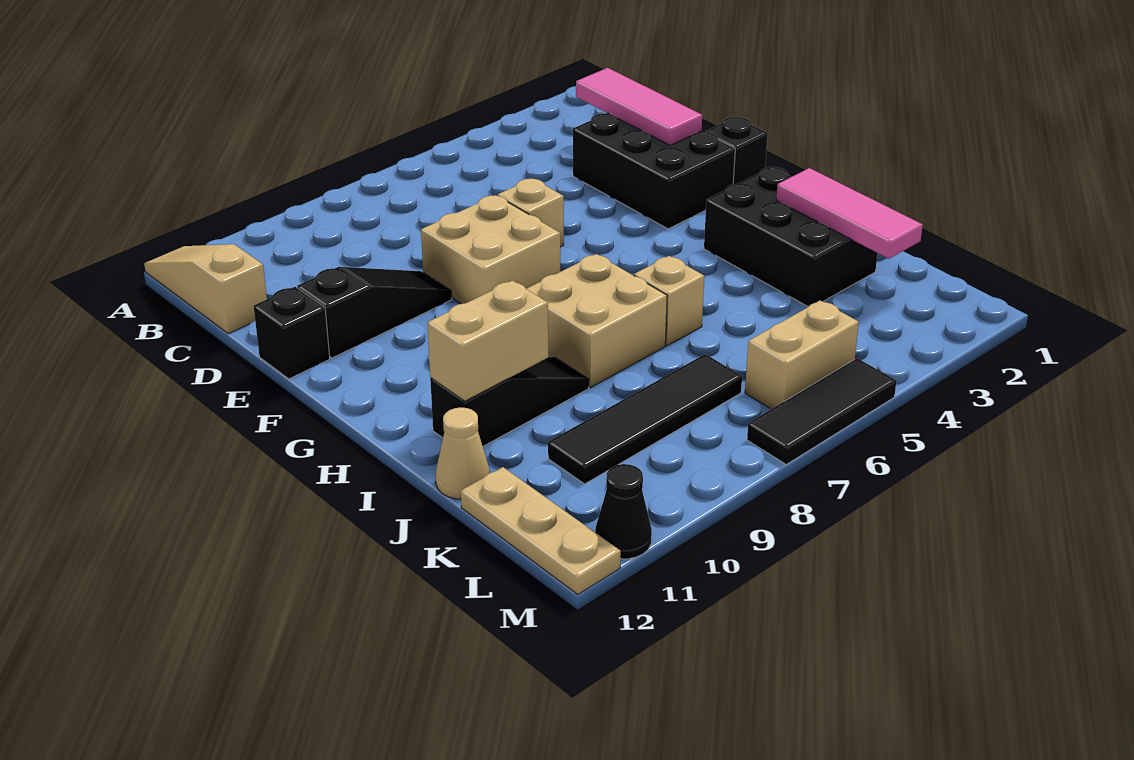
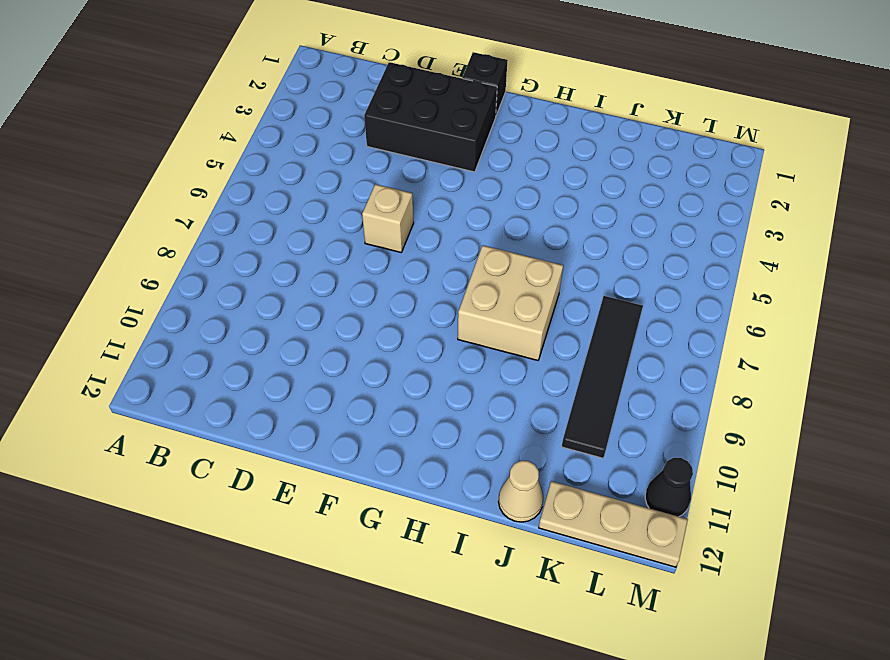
none -> tan 1x3 slope [144,244,267,334]
none -> tan 2x2 brick [421,195,560,304]
none -> black 1x3 slope [297,267,452,358]

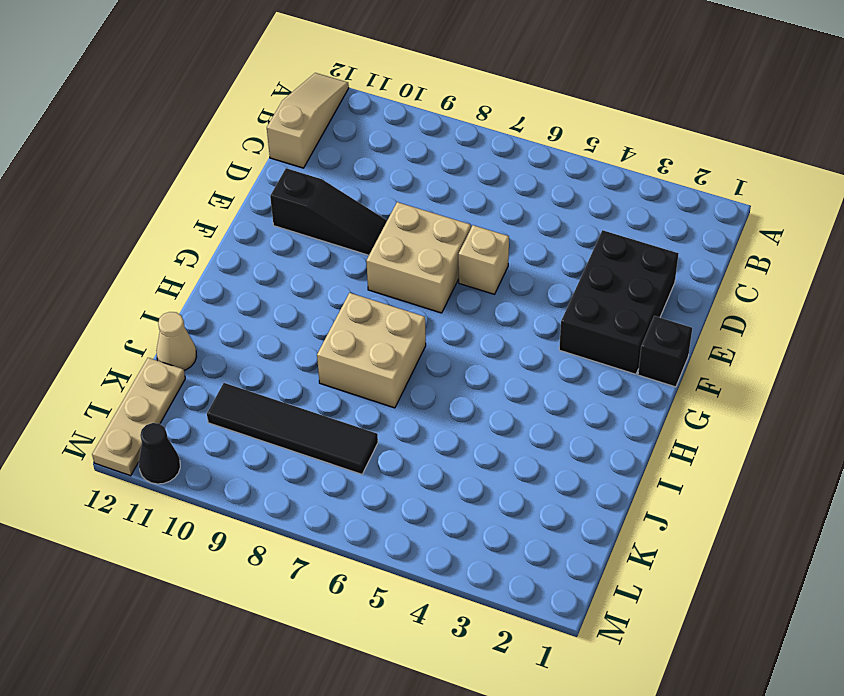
none -> black 1x1 brick [254,287,330,379]
none -> black 2x3 brick [704,167,878,306]
none -> tan 1x1 brick [634,256,704,346]

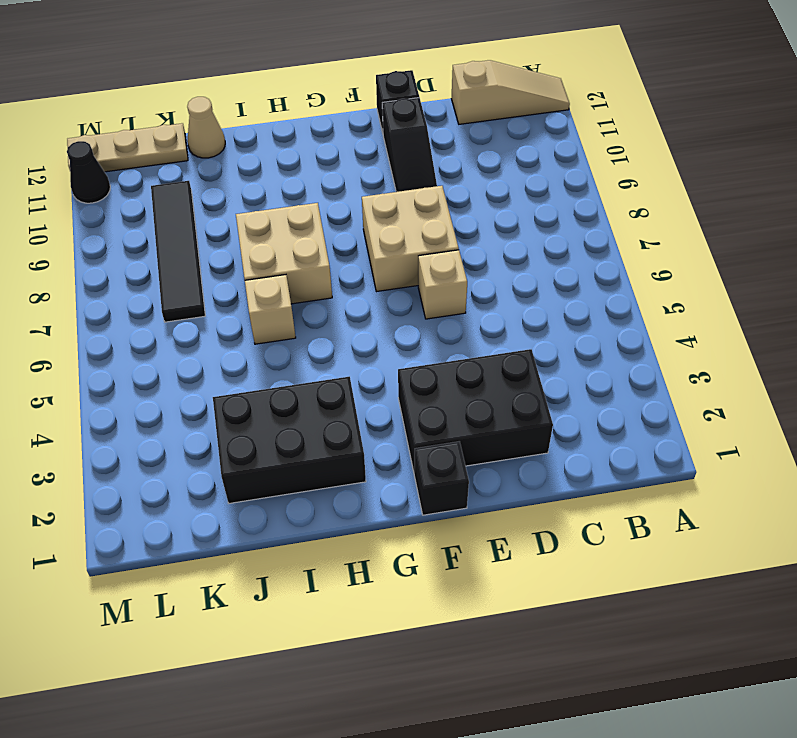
none -> black 1x3 slope [430,357,589,446]
none -> tan 1x2 brick [745,301,859,409]
none -> black 1x3 tile [747,358,896,464]

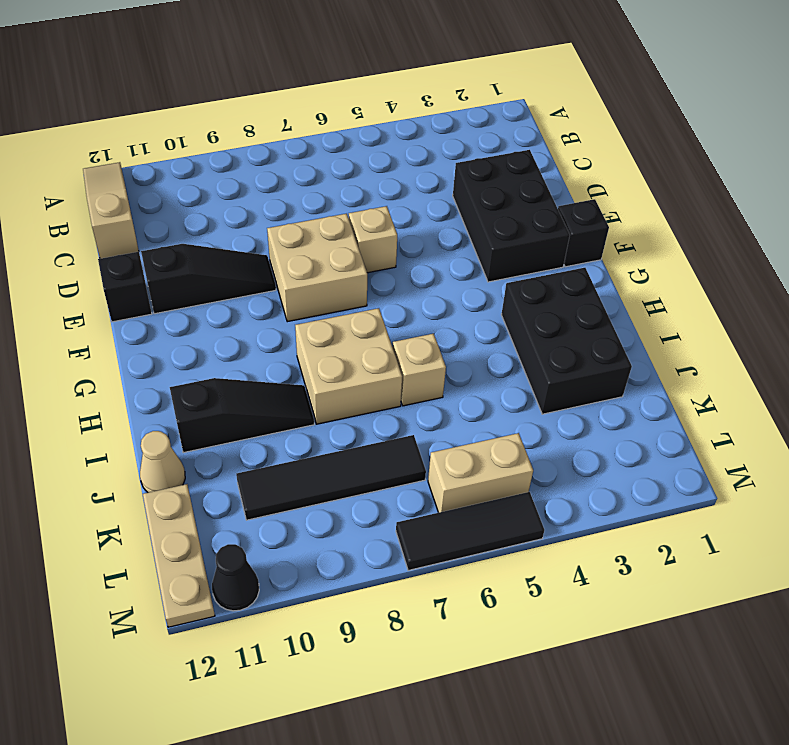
none -> pink 1x3 tile [576,68,702,145]
none -> pink 1x3 tile [776,168,923,259]
none -> tan 1x2 brick [427,281,548,401]

